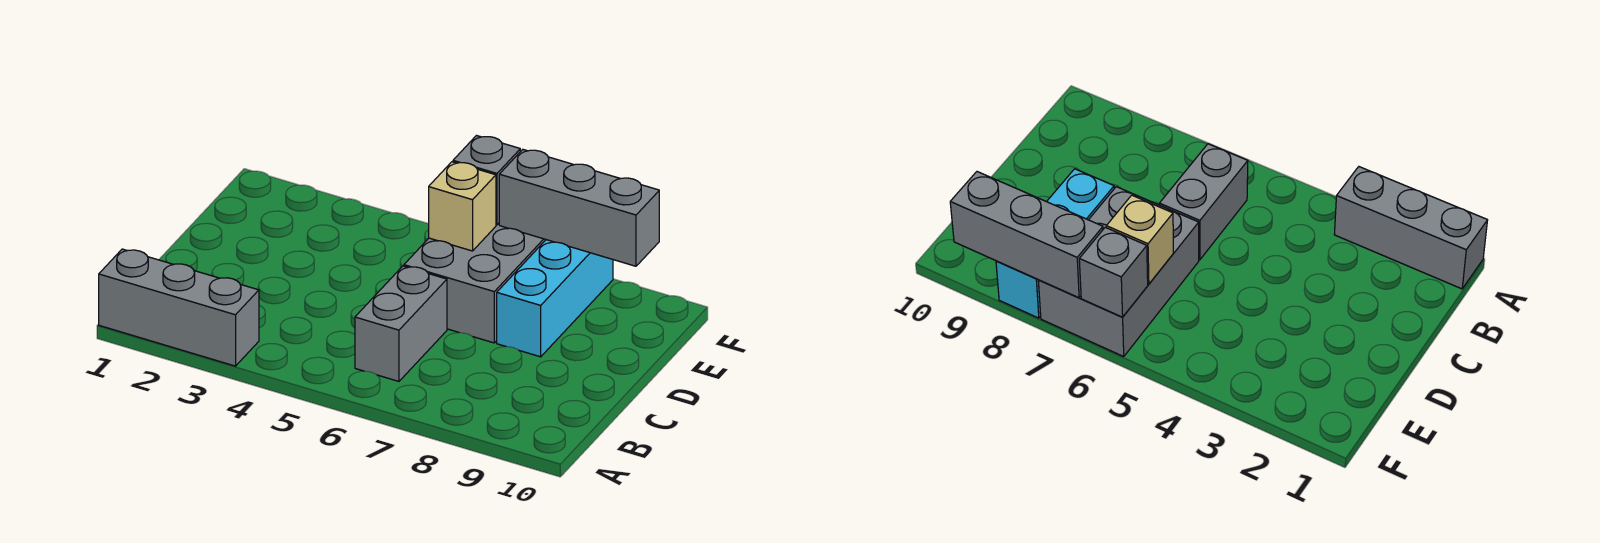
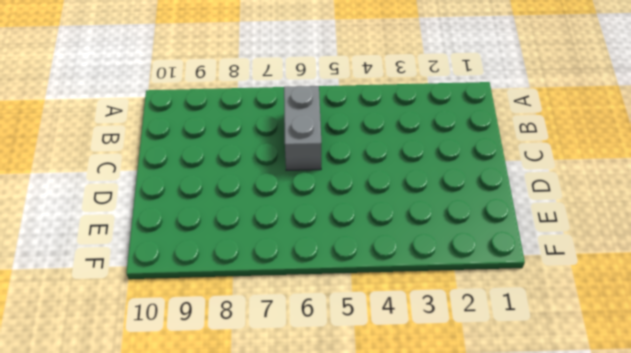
none -> grey 1x3 brick [99,249,259,366]
none -> grey 2x3 brick [404,223,546,343]

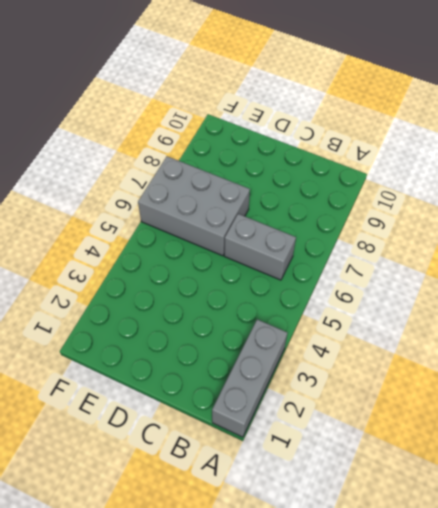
none -> cyan 1x3 brick [497,240,613,357]
none -> tan 1x1 brick [429,162,496,251]

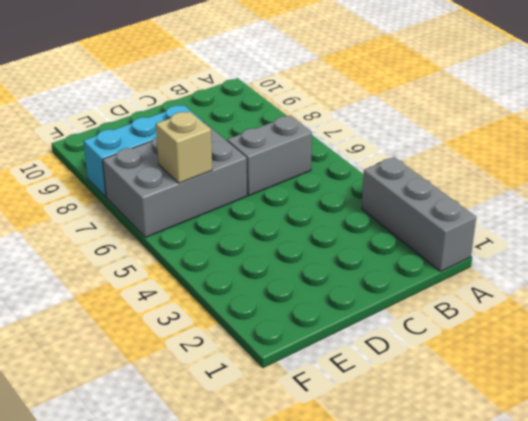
none -> grey 1x1 brick [453,136,520,225]
none -> grey 1x3 brick [499,150,659,266]

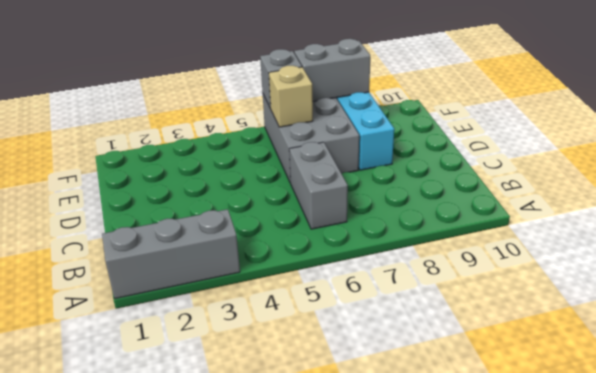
grey 1x2 brick [294,39,370,101] -> grey 1x3 brick [499,150,659,266]

